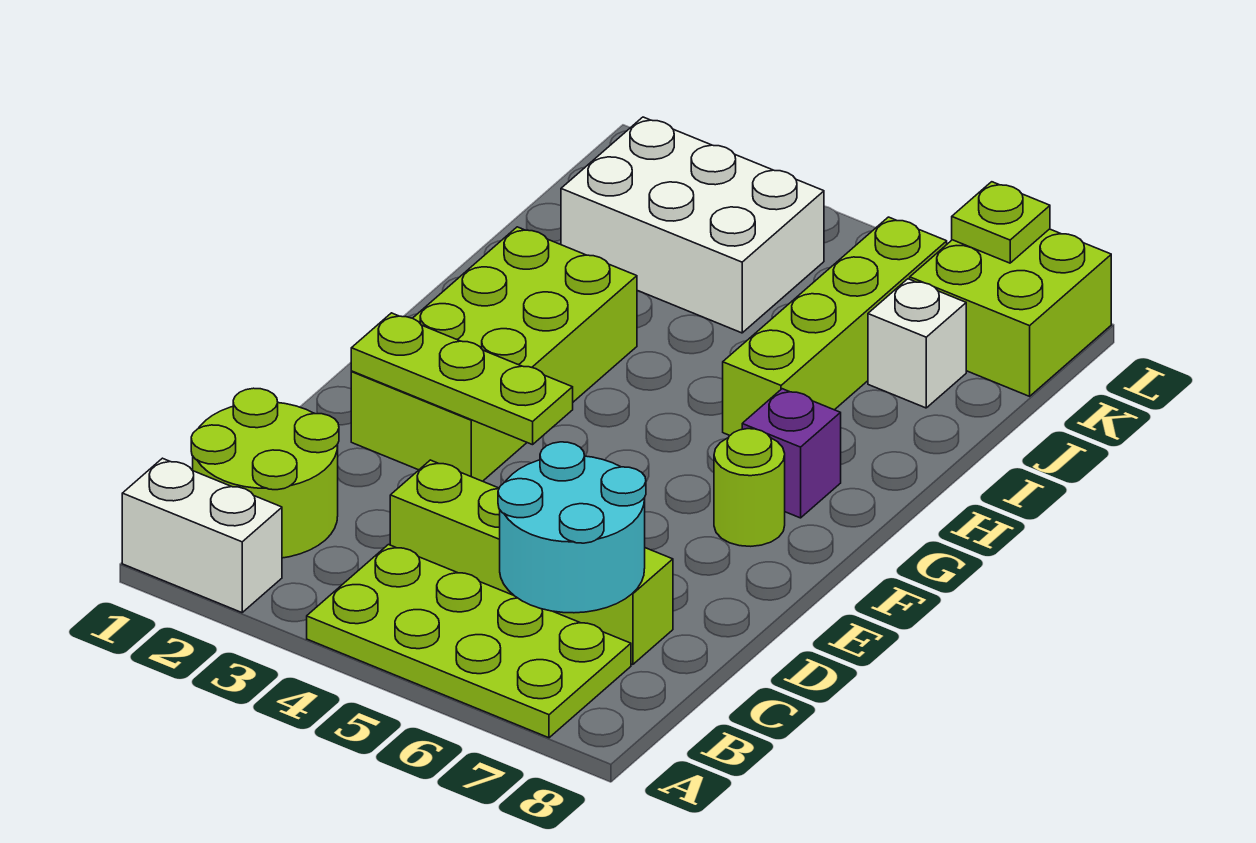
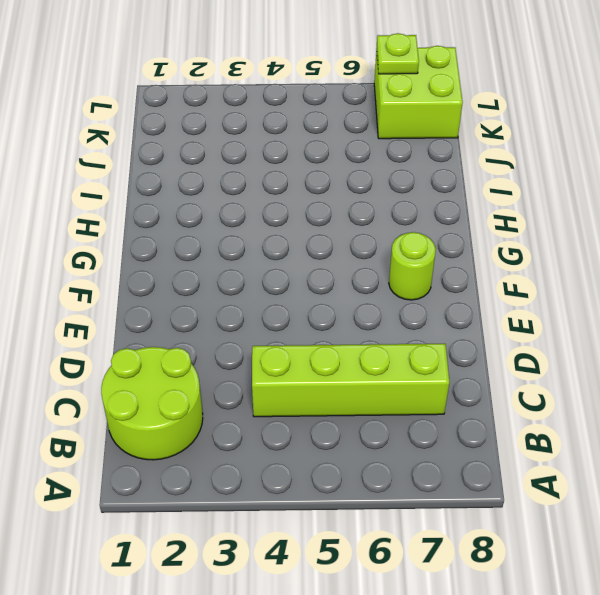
none -> white 1x2 brick [122,458,282,613]
none -> lime 2x4 plate [307,545,631,738]
none -> lime 2x4 brick [351,227,637,481]

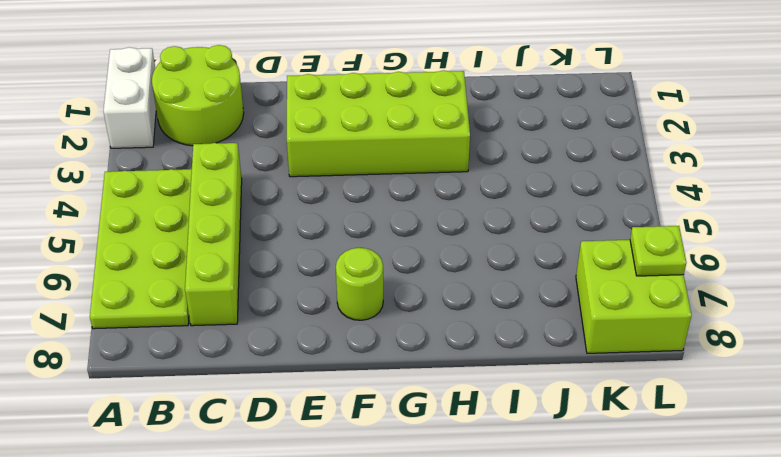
none -> purple 1x1 brick [742,389,841,518]
none -> lime 1x4 brick [723,217,947,435]
none -> white 2x3 brick [561,117,824,333]

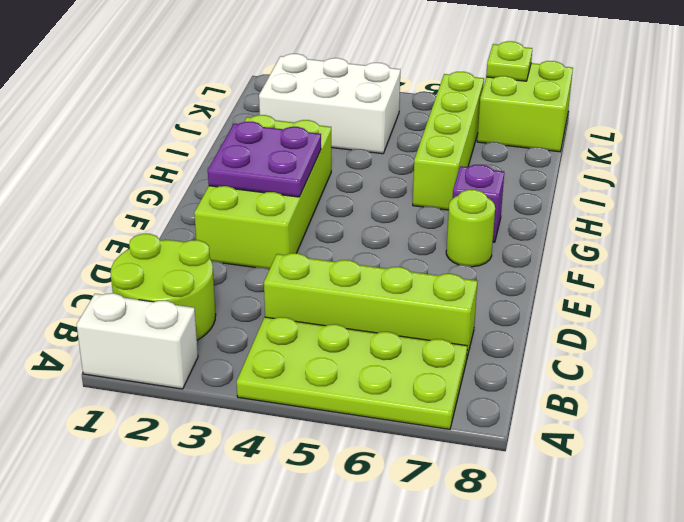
purple 2x2 plate [208,122,321,197] -> none
none -> white 1x1 brick [868,279,966,408]
none -> cyan 2x2 round brick [498,442,646,613]
none -> lime 1x3 plate [351,313,573,445]

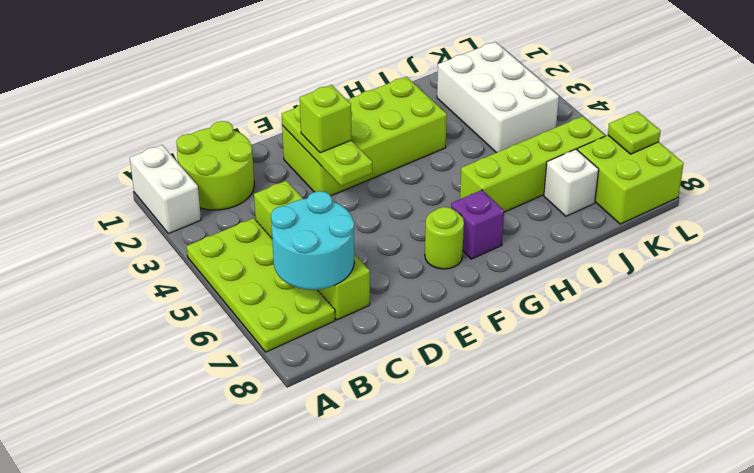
lime 1x1 brick [300,85,352,153] -> none

